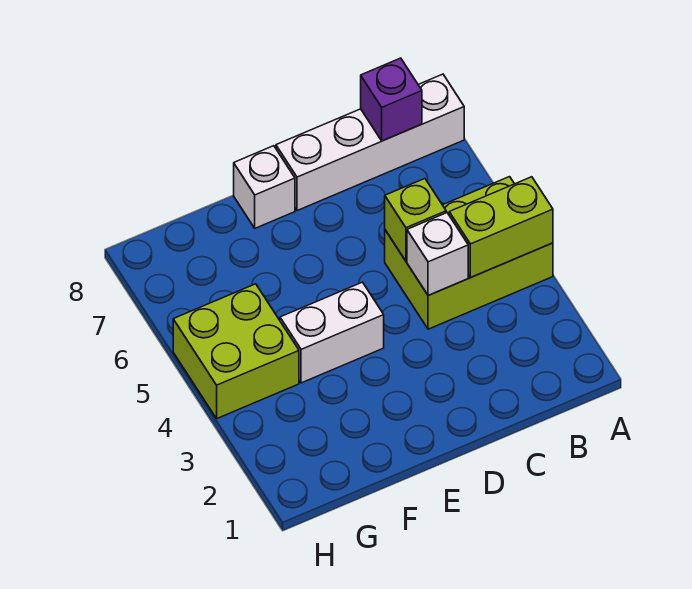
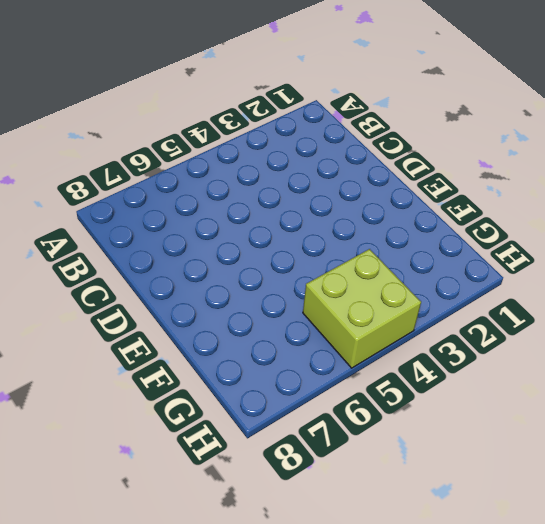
none -> lime 2x3 brick [385,177,553,329]
none -> white 1x4 brick [276,74,464,211]

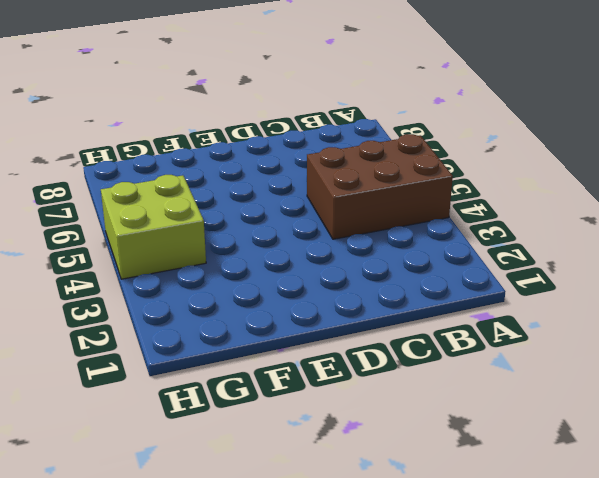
brown 2x3 brick [307,134,453,239] -> lime 2x3 brick [385,177,553,329]
none -> white 1x4 brick [276,74,464,211]
none -> white 1x2 brick [280,282,384,383]

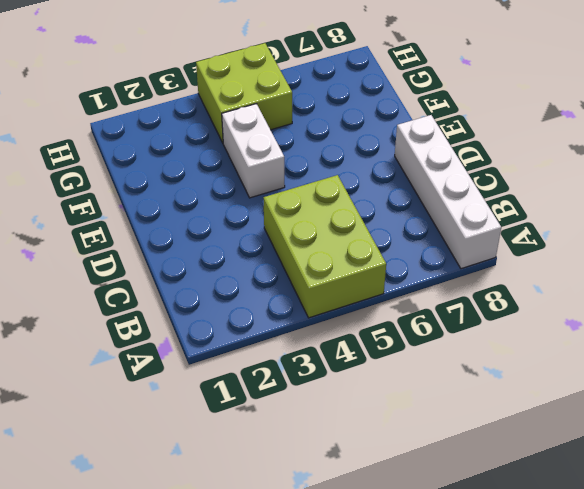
none -> white 1x1 brick [234,146,295,228]
none -> lime 1x2 brick [449,177,553,277]

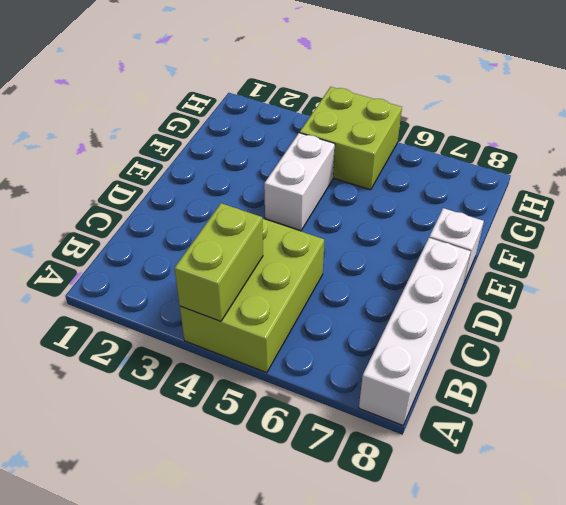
none -> purple 1x1 brick [361,58,422,141]
none -> white 1x1 brick [407,213,468,295]

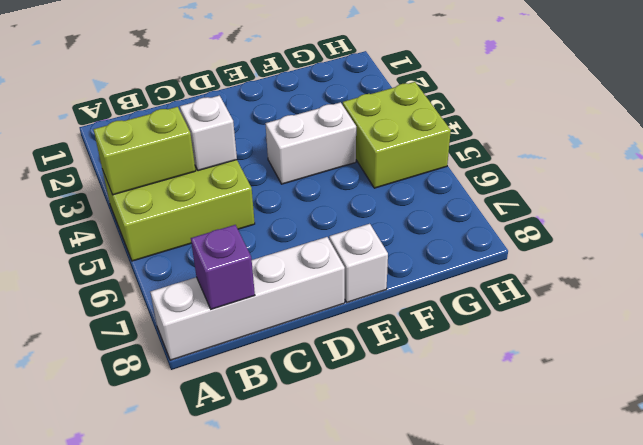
none -> lime 1x1 brick [385,179,446,261]

